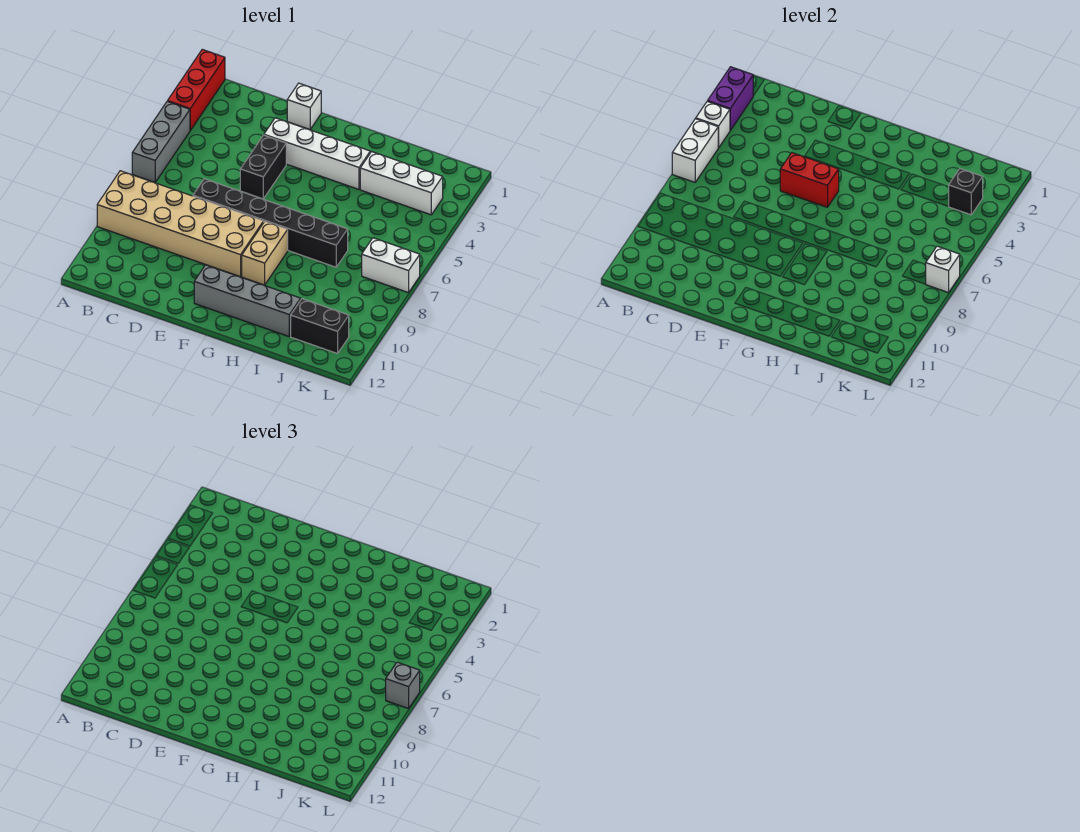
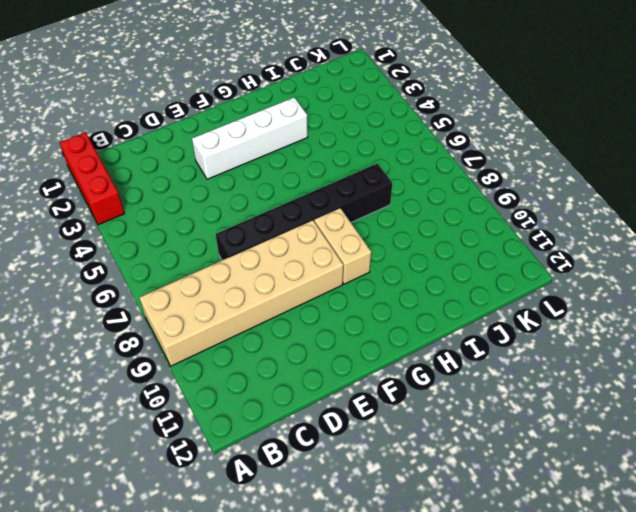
none -> grey 1x3 brick [132,101,190,182]
none -> white 1x1 brick [287,83,321,130]
none -> black 1x2 brick [240,135,286,199]

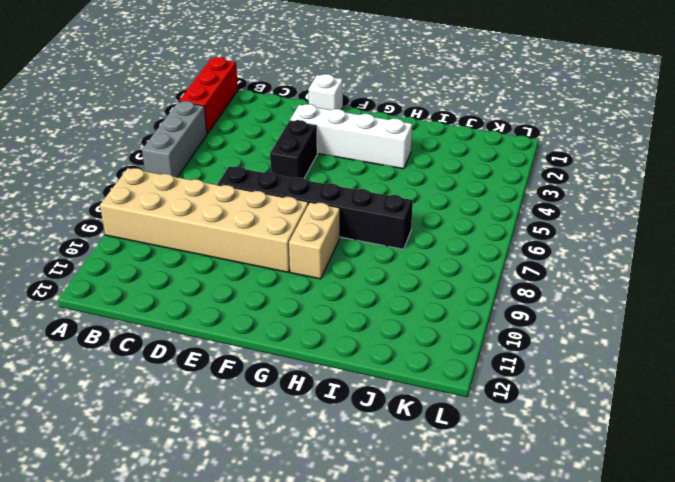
none -> grey 1x4 brick [194,265,301,336]
none -> white 1x3 brick [360,152,443,215]
none -> black 1x2 brick [291,299,349,353]

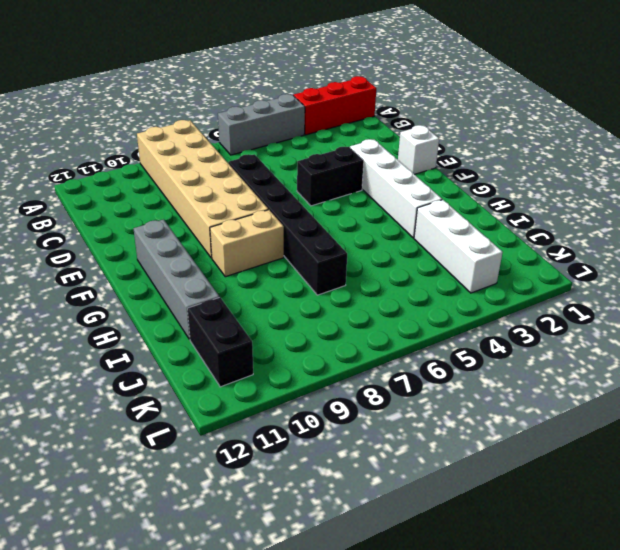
none -> white 1x2 brick [362,238,420,293]
none -> purple 1x2 brick [708,67,753,130]
none -> white 1x1 brick [696,101,730,148]

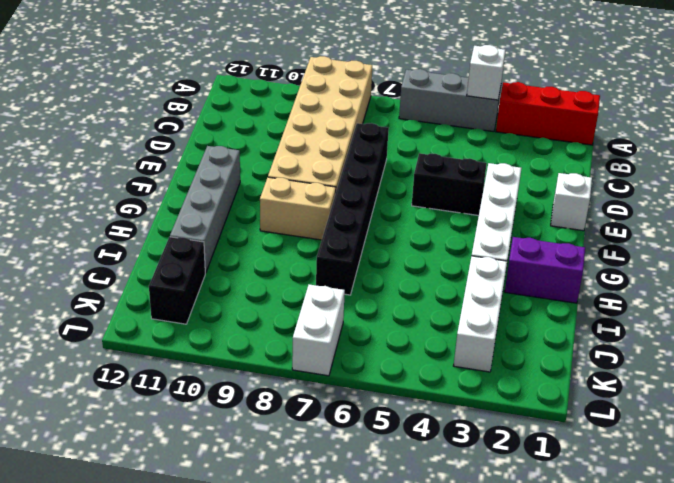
purple 1x2 brick [505,237,585,303] -> purple 1x2 brick moved to [708,67,753,130]
none -> white 1x2 brick [672,119,718,182]
none -> red 1x2 brick [780,153,839,207]
none -> black 1x1 brick [948,169,983,215]

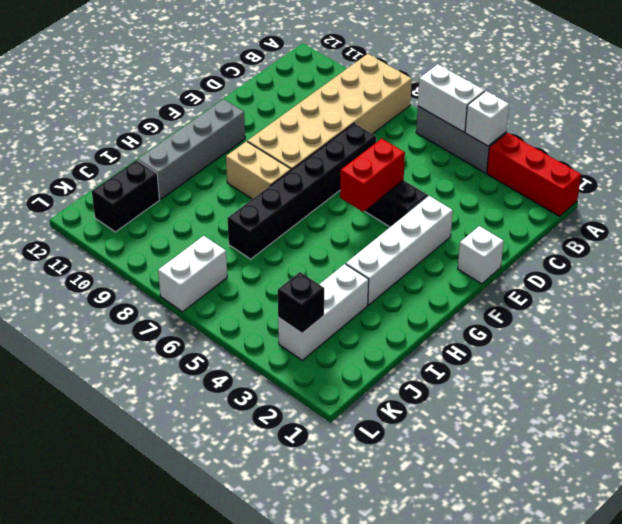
none -> purple 1x2 brick [708,67,753,130]
none -> white 1x1 brick [926,246,960,293]
none -> grey 1x1 brick [386,662,420,709]

